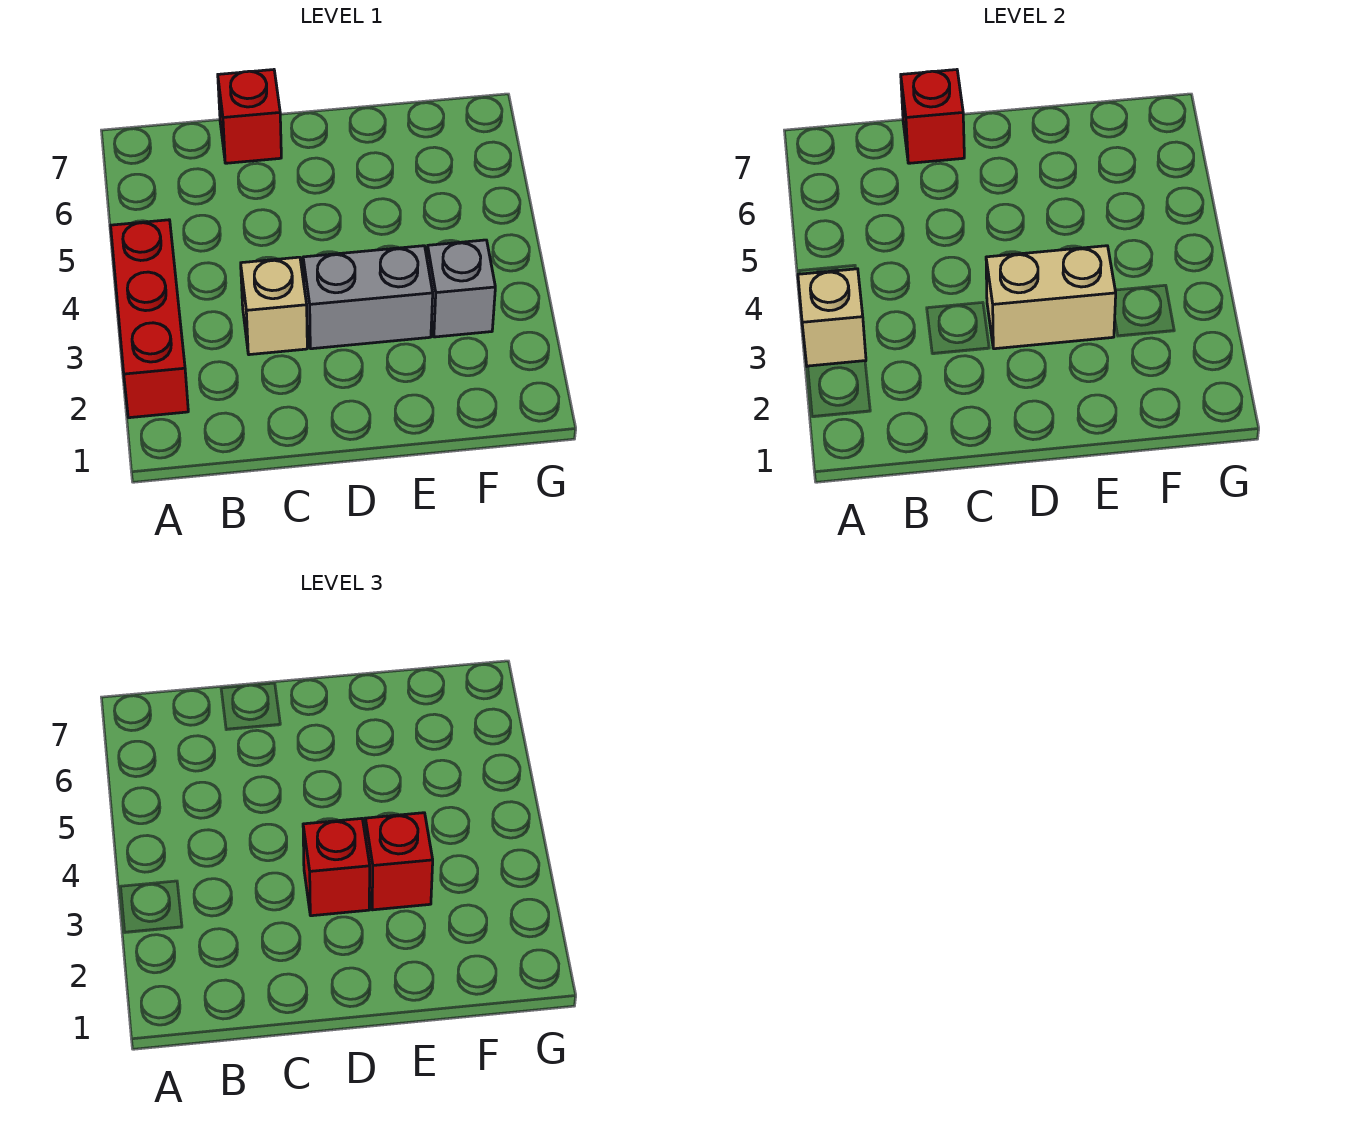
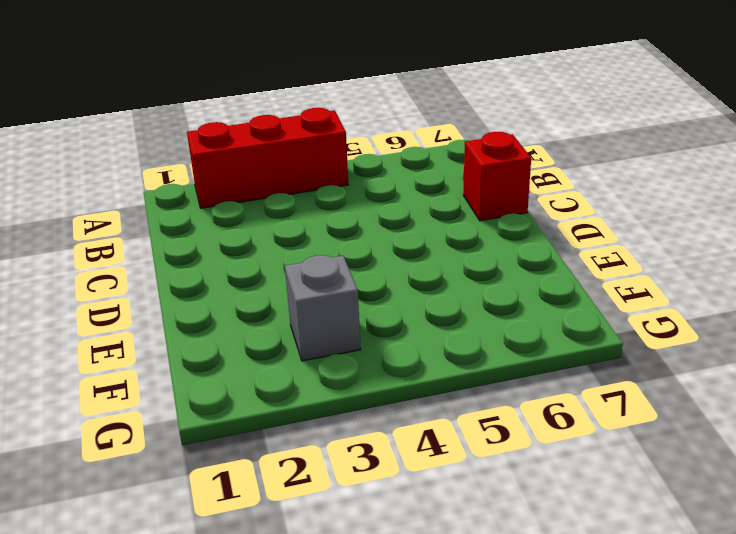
none -> tan 1x1 brick [241,257,307,355]
none -> grey 1x2 brick [303,246,433,349]

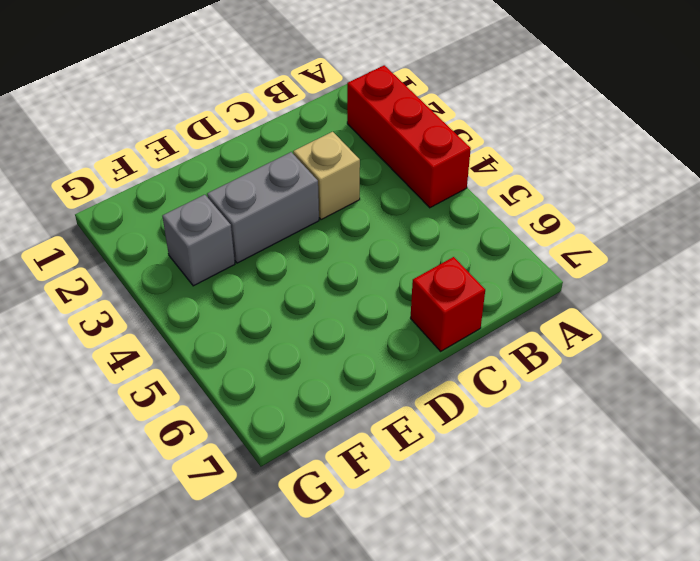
none -> tan 1x1 brick [798,269,866,366]
none -> red 1x1 brick [901,70,964,163]

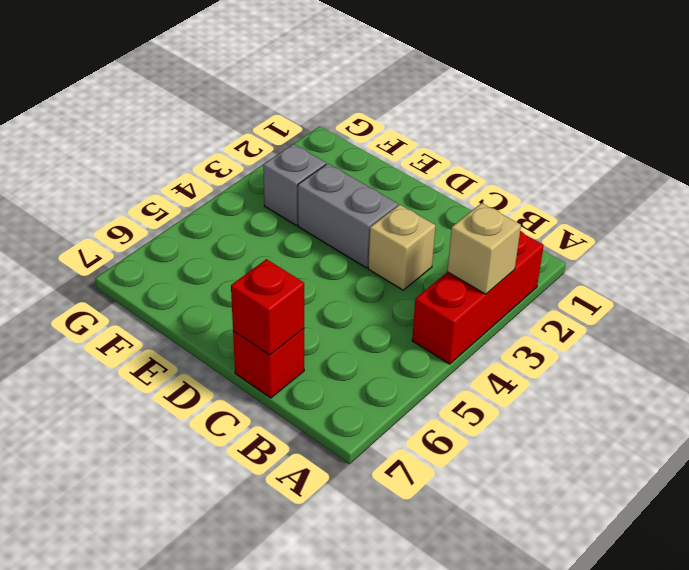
none -> tan 1x2 brick [986,246,1116,349]
none -> red 1x1 brick [303,818,370,916]

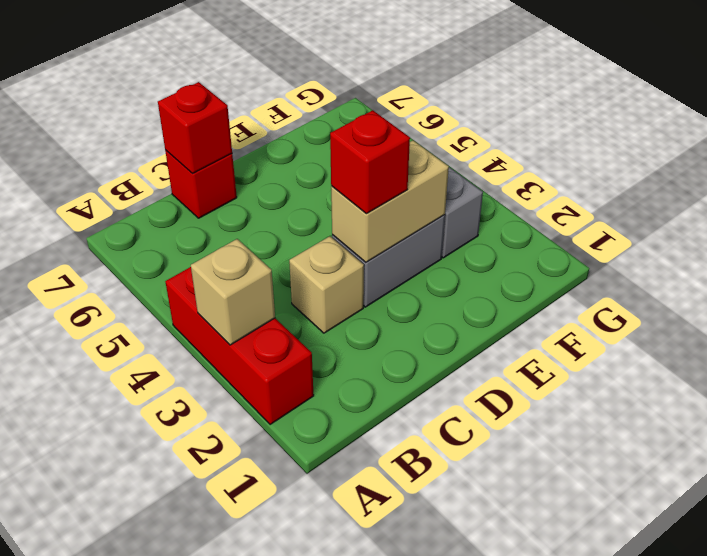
none -> red 1x1 brick [365,813,433,910]

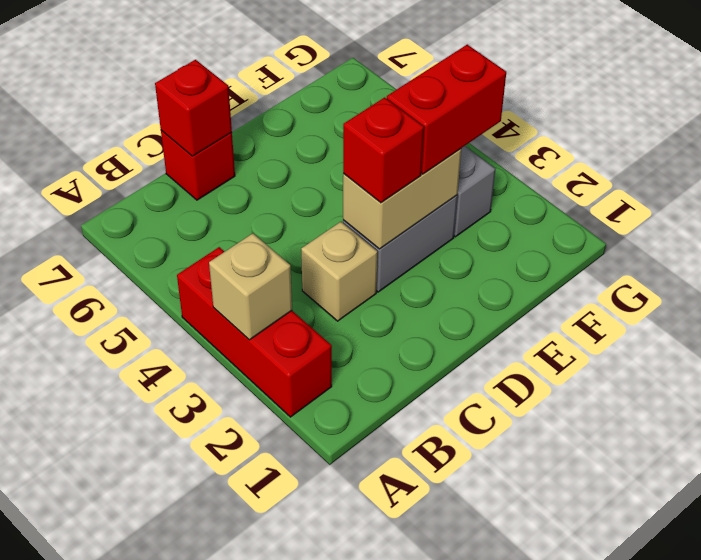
red 1x2 brick [387,45,506,174] -> red 1x1 brick [365,813,433,910]

